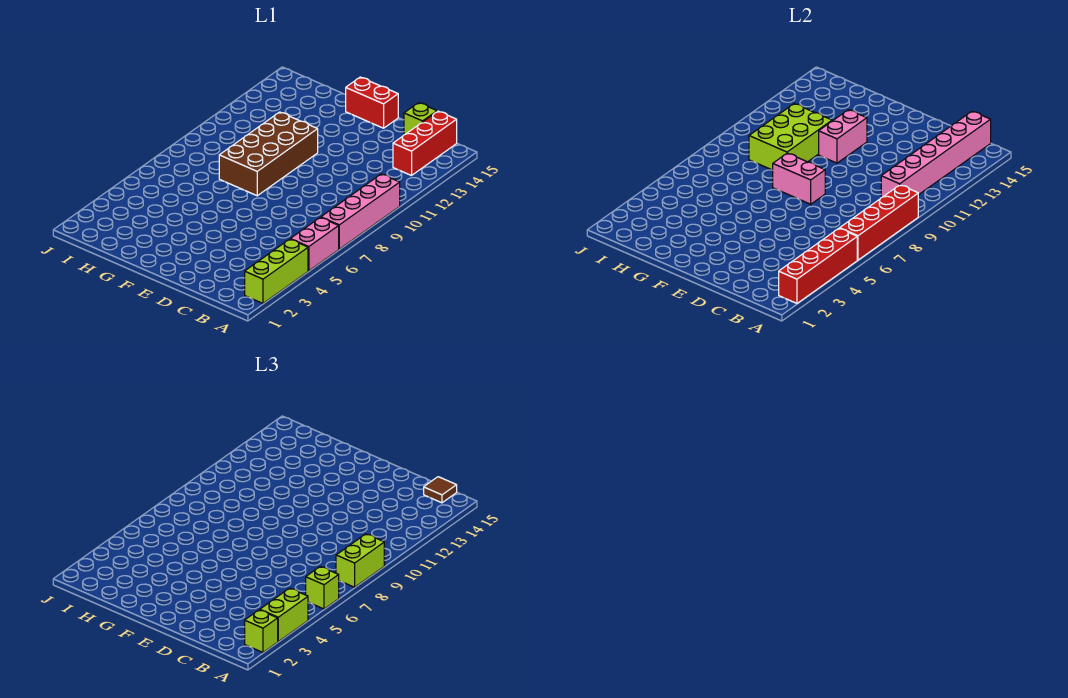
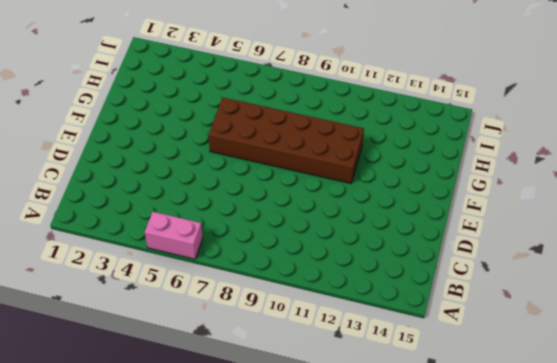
brown 2x6 brick [209,98,364,183] -> brown 2x4 brick [219,112,318,196]
none -> lime 1x3 brick [245,239,308,303]
none -> pink 1x4 brick [321,174,400,249]
none -> red 1x3 brick [393,111,457,176]

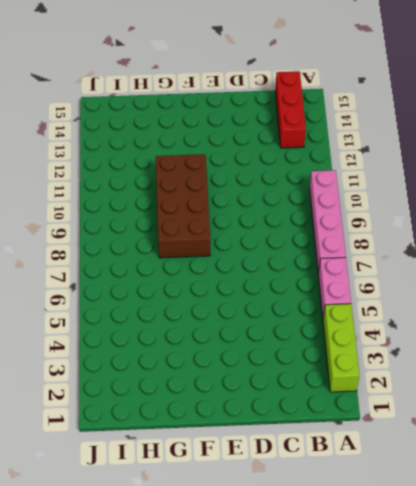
none -> lime 1x1 brick [404,103,437,135]
none -> red 1x2 brick [346,77,398,128]
none -> red 1x4 brick [779,228,857,303]

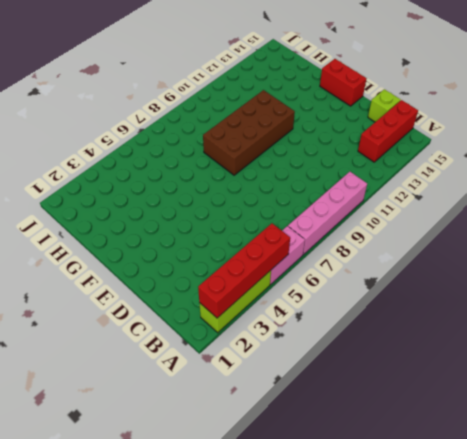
none -> red 1x4 brick [840,185,918,260]
none -> pink 1x6 brick [881,111,991,198]
none -> pink 1x2 brick [773,153,825,204]

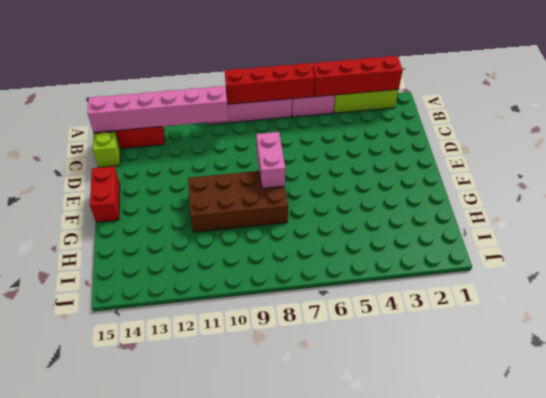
none -> pink 1x2 brick [819,110,867,163]
none -> lime 2x3 brick [749,104,832,170]
none -> lime 1x1 brick [245,610,278,652]

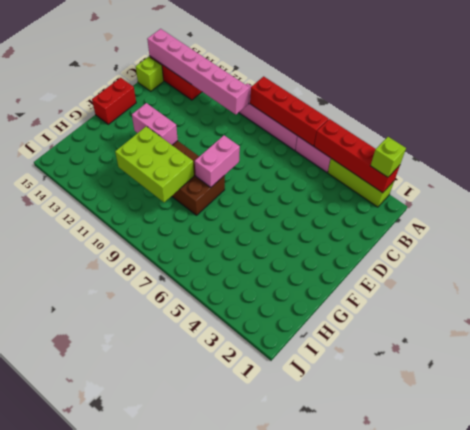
none -> lime 1x2 brick [260,588,308,641]
none -> lime 1x1 brick [306,567,339,609]
none -> lime 1x2 brick [336,534,384,587]

